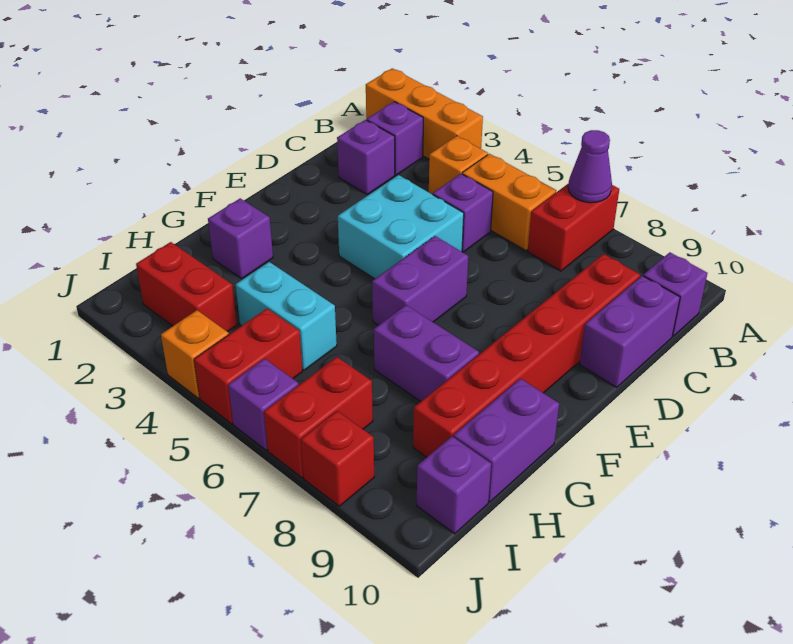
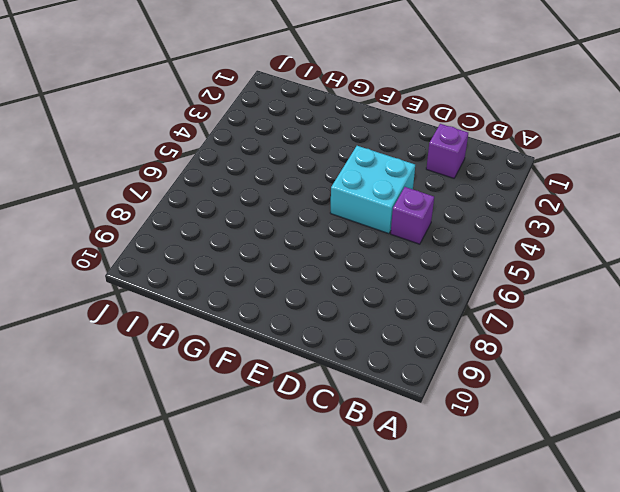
none -> orange 1x3 brick [366,68,483,159]
none -> red 1x2 brick [528,183,619,271]
none -> purple 1x1 brick [367,102,423,175]

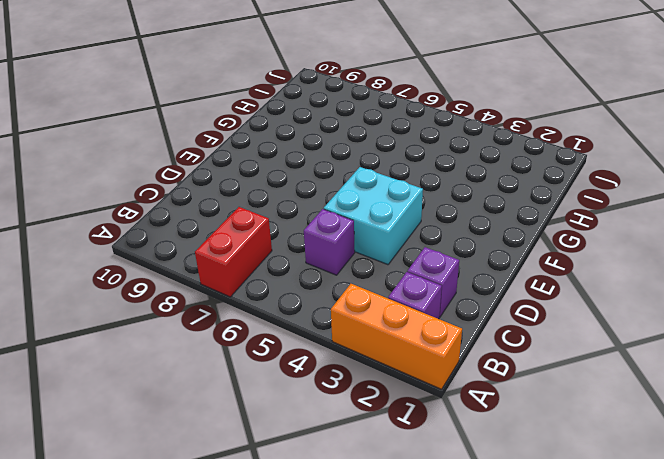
none -> orange 1x1 brick [429,136,488,194]
none -> orange 1x2 brick [462,154,556,251]
none -> purple 1x1 brick [643,252,707,336]

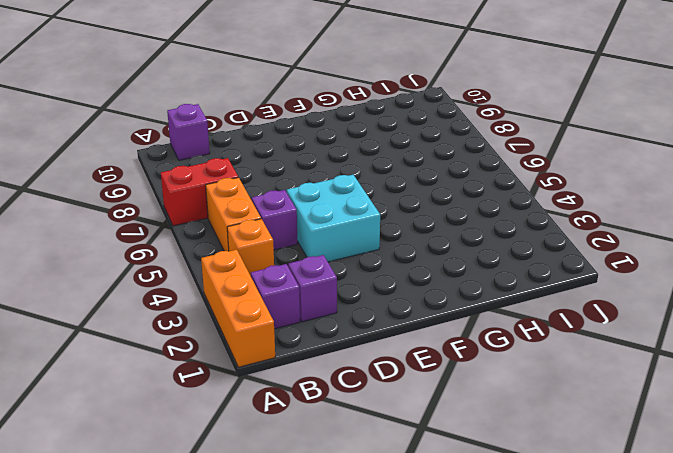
none -> red 1x6 brick [413,254,640,457]
none -> purple 1x2 brick [580,276,680,387]
none -> purple 1x2 brick [372,236,468,325]

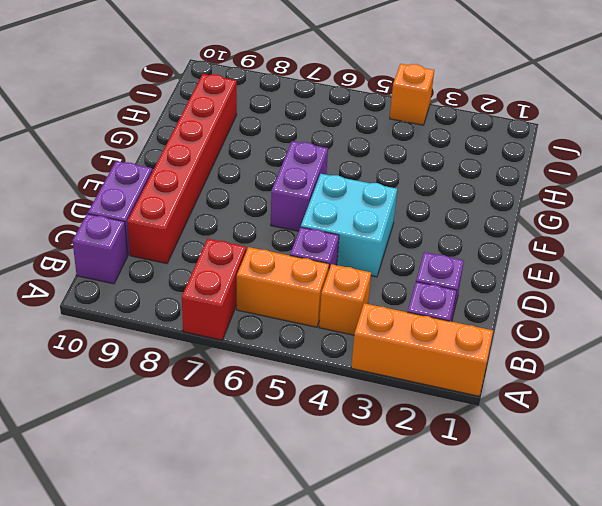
none -> purple 1x1 brick [208,198,273,279]
none -> purple 1x2 brick [374,305,479,401]
none -> purple 1x2 brick [454,379,559,502]

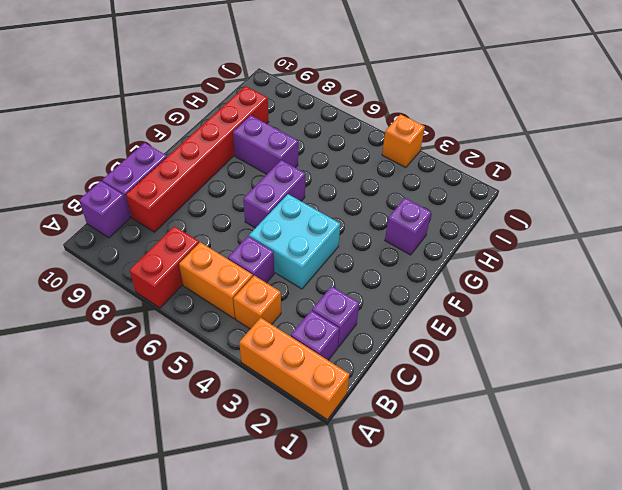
none -> purple 1x2 brick [454,379,559,502]
none -> cyan 1x2 brick [236,262,337,370]
none -> red 1x2 brick [136,242,237,332]

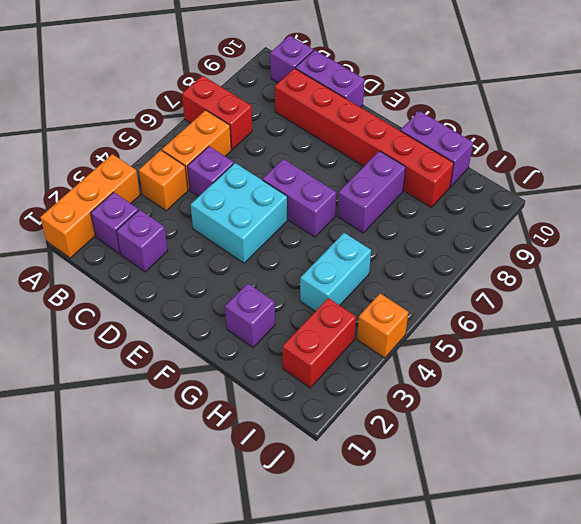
none -> red 1x2 brick [194,309,302,424]
none -> red 1x2 brick [264,357,373,478]
none -> purple 1x1 brick [417,437,491,534]

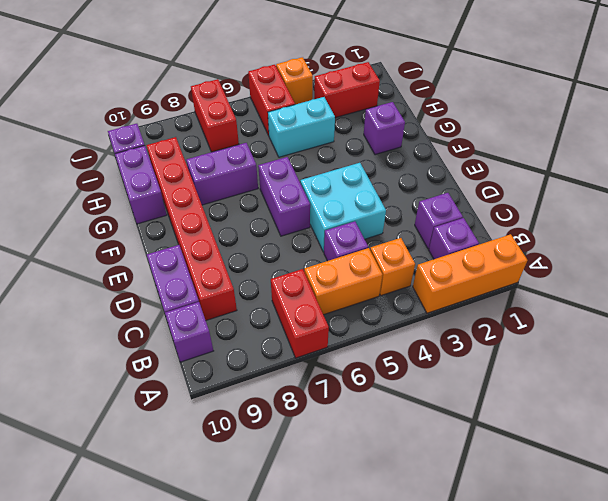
none -> purple 1x1 brick [228,359,299,450]
none -> red 1x1 brick [301,411,374,506]
none -> purple 1x1 cone [568,130,612,203]

